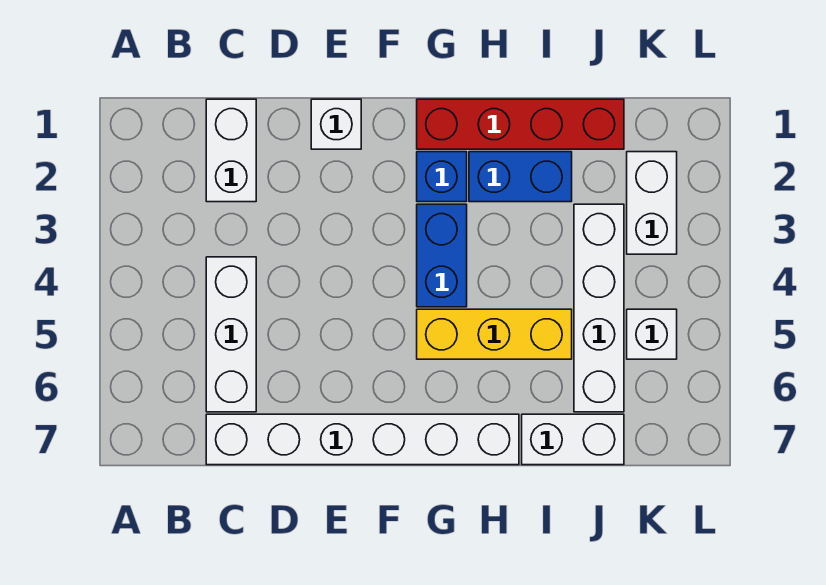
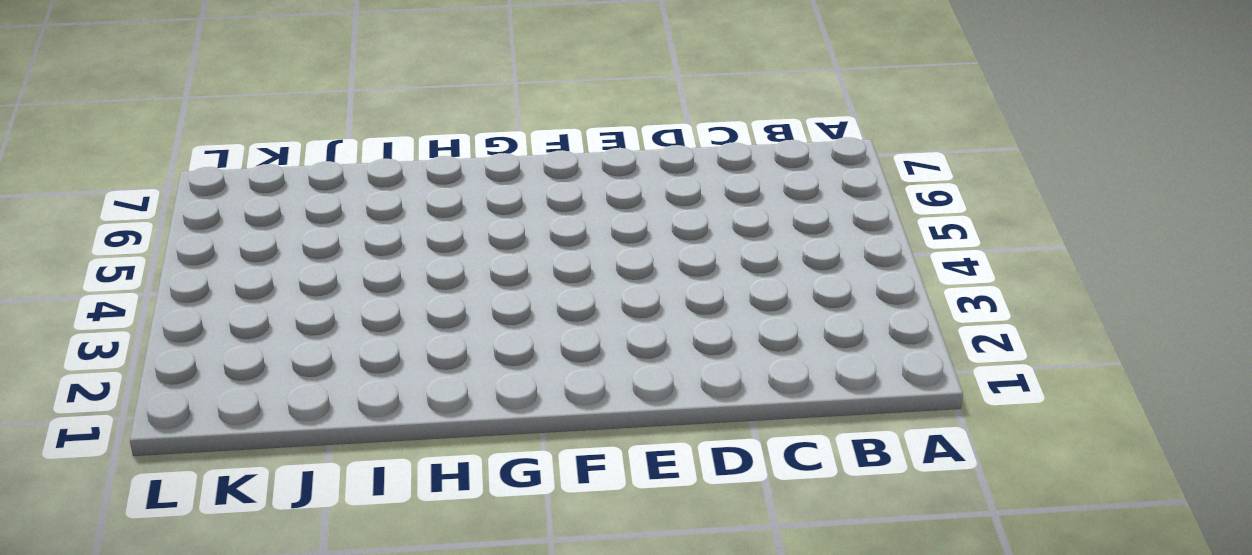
none -> white 1x2 brick [206,99,256,202]
none -> white 1x3 brick [206,257,256,412]
none -> white 1x6 brick [206,414,519,465]

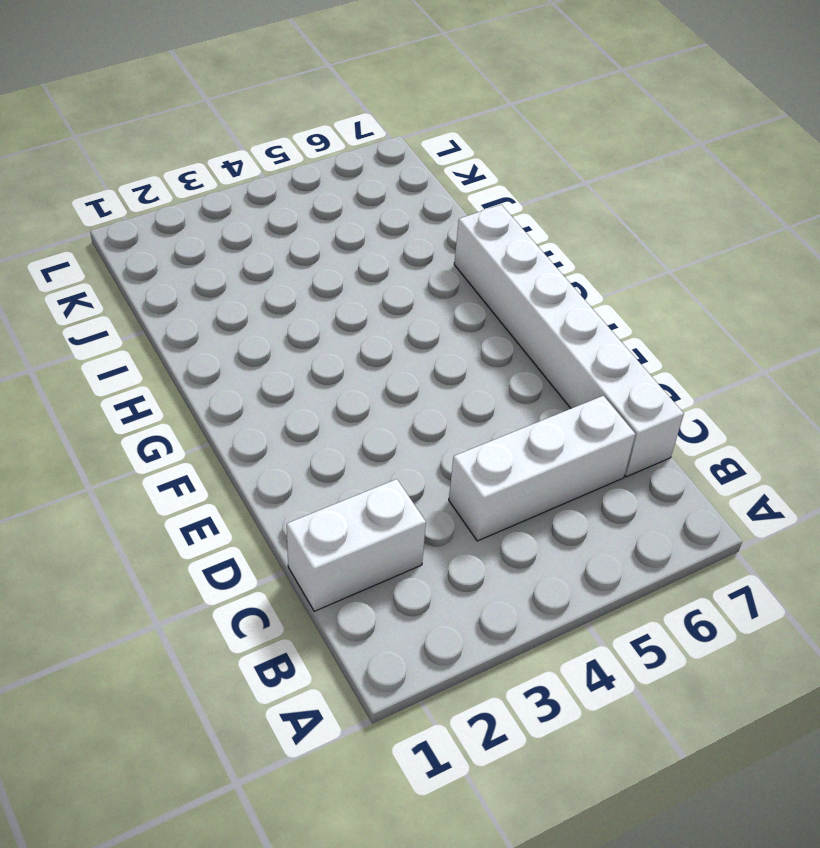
none -> white 1x1 brick [311,99,361,149]
none -> red 1x4 brick [417,99,624,149]
none -> blue 1x1 brick [417,152,467,202]

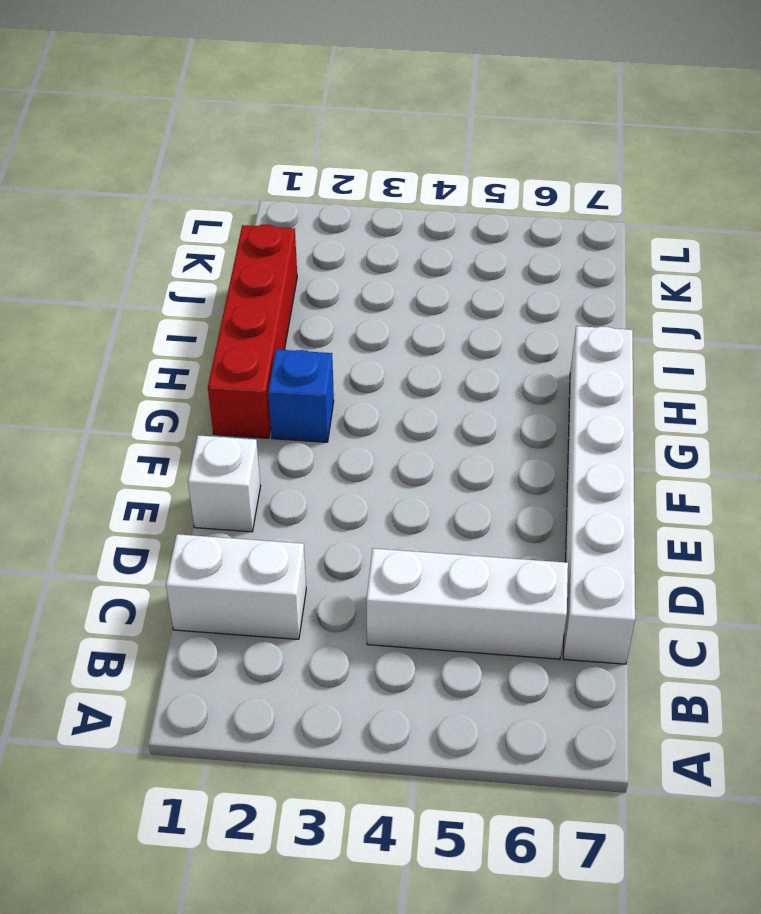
none -> blue 1x2 brick [417,204,467,307]
none -> yellow 1x3 brick [417,309,572,359]
none -> blue 1x2 brick [469,152,572,202]

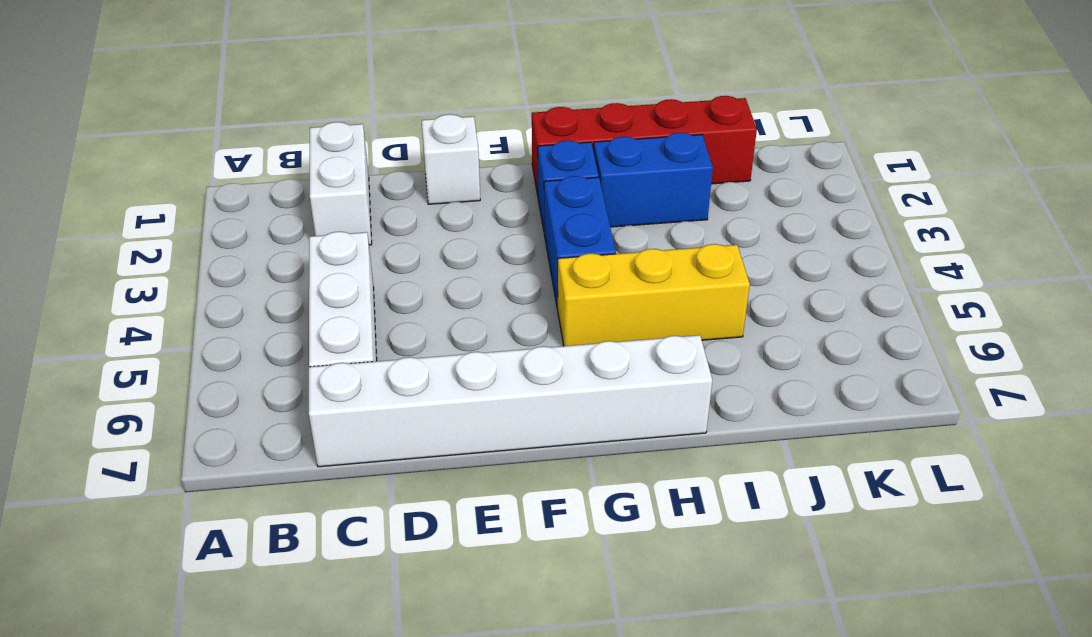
none -> white 1x2 brick [522,414,624,465]
none -> white 1x4 brick [574,204,624,412]
none -> white 1x2 brick [627,152,677,254]

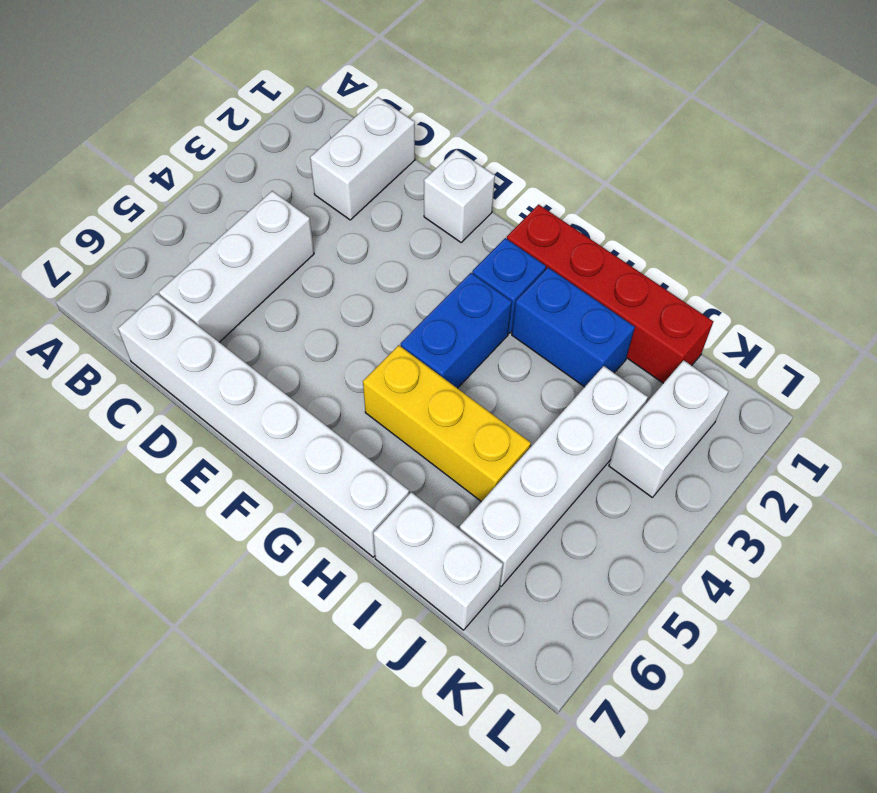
none -> white 1x1 brick [627,309,677,359]

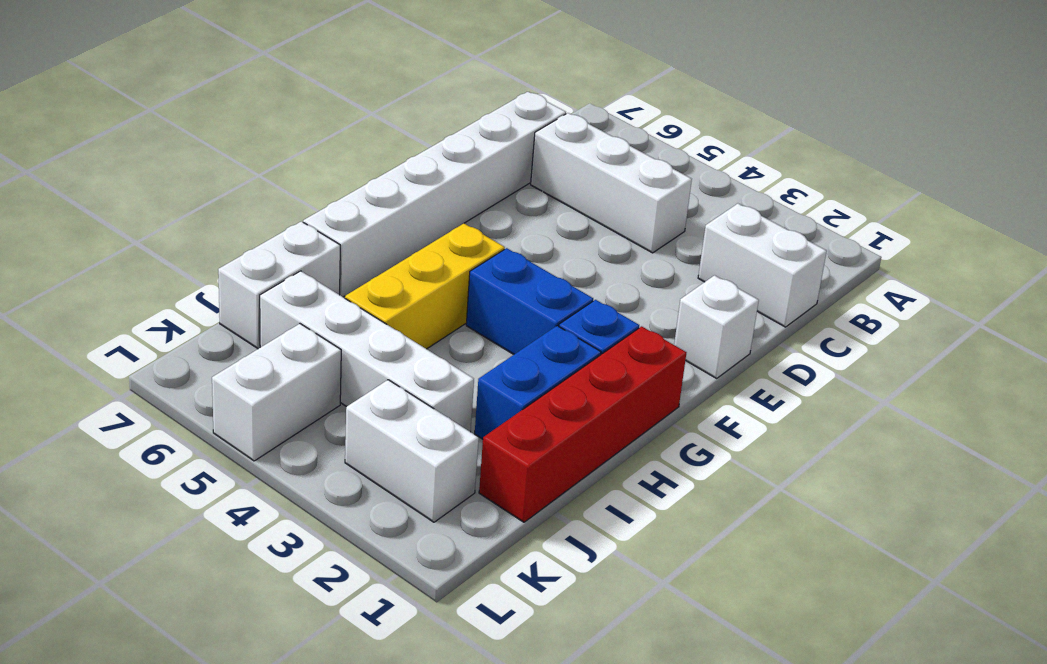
white 1x2 brick [212,324,341,461] -> white 1x1 brick [627,309,677,359]

